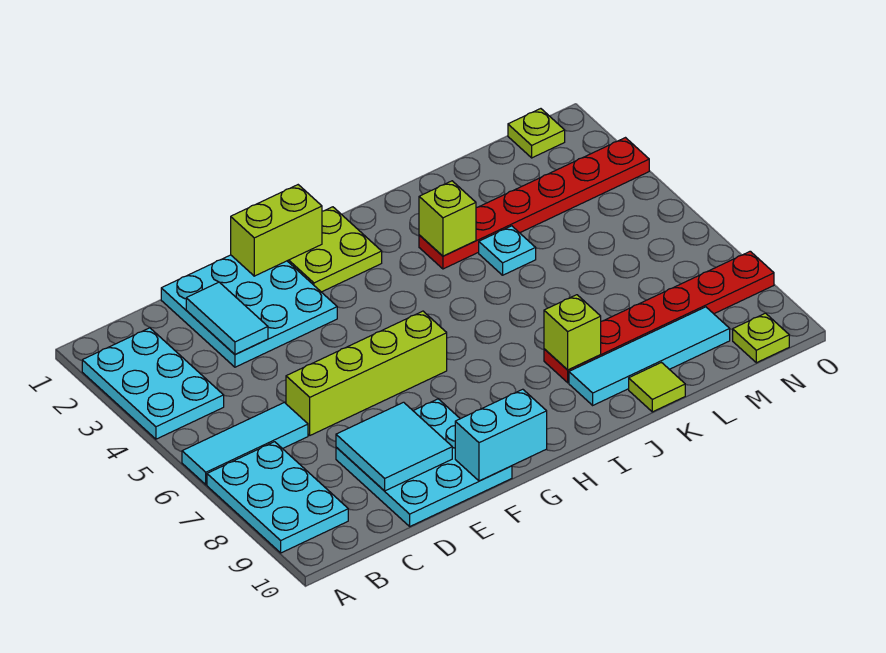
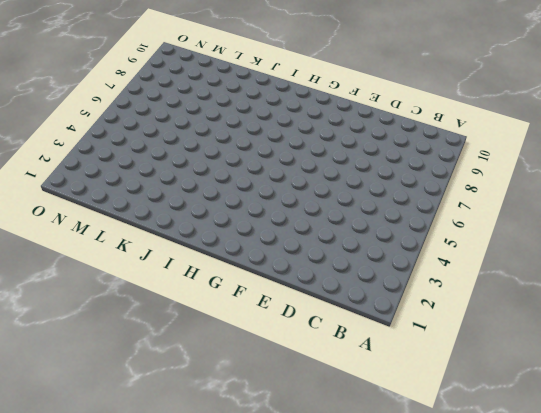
none -> cyan 2x3 plate [82,328,224,439]
none -> cyan 1x3 tile [182,402,308,485]
none -> cyan 2x3 plate [207,442,348,553]

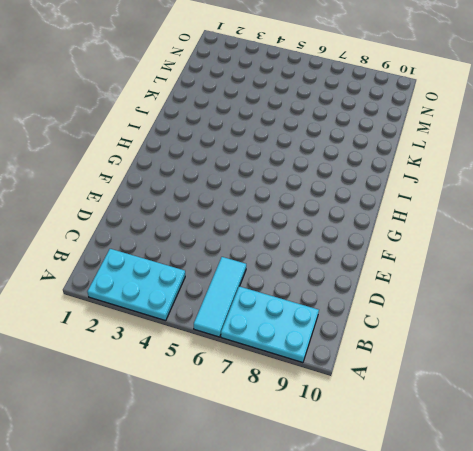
none -> cyan 3x3 plate [161,255,337,367]
none -> lime 1x4 brick [286,311,447,435]
none -> cyan 3x3 plate [336,399,512,526]

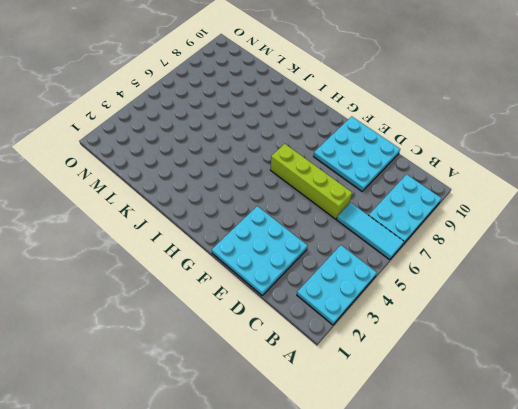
none -> lime 2x2 plate [288,207,382,292]
none -> red 1x6 plate [419,138,649,269]
none -> red 1x6 plate [544,251,774,383]

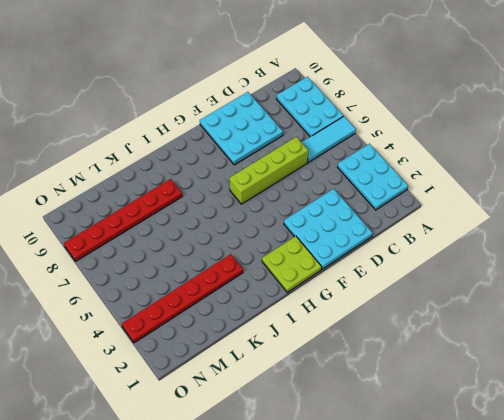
none -> cyan 1x4 tile [569,307,730,405]
none -> cyan 1x1 plate [479,226,536,275]
none -> lime 1x1 tile [629,363,685,412]

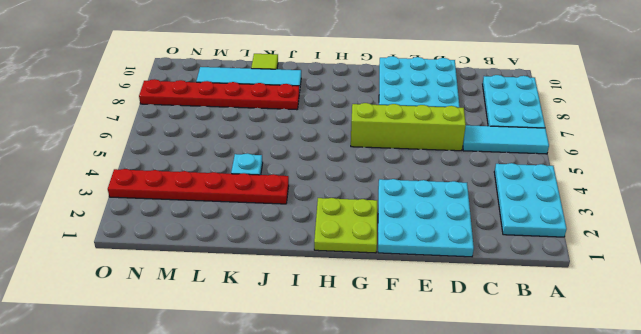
none -> lime 1x1 plate [508,109,565,158]
none -> lime 1x1 plate [733,313,789,363]
none -> cyan 1x2 tile [186,282,268,354]

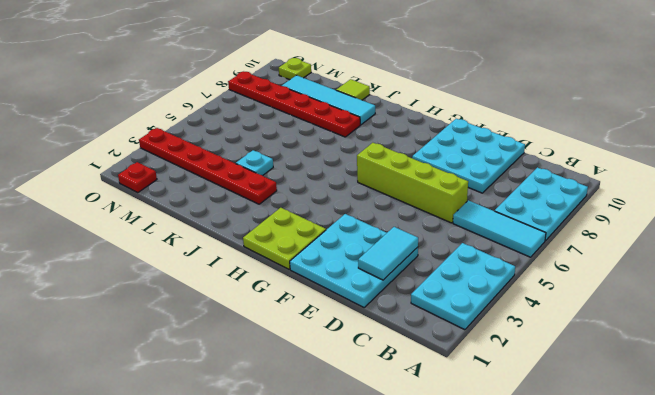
red 1x1 plate [118,162,157,193] -> lime 1x1 plate [508,109,565,158]
none -> cyan 2x2 tile [336,402,452,491]
none -> lime 1x2 brick [231,185,322,276]
none -> cyan 1x2 brick [455,389,547,481]

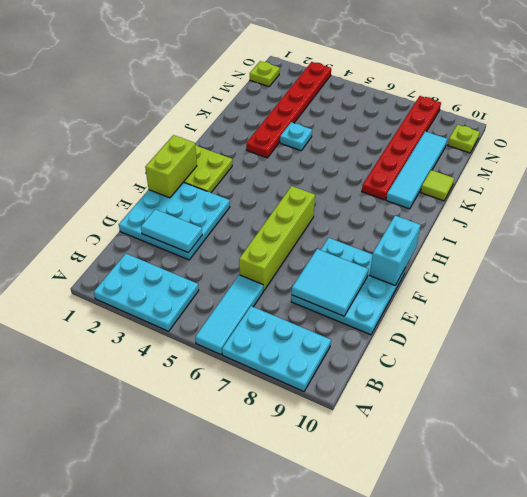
none -> lime 1x1 brick [419,181,476,256]
none -> lime 1x1 brick [544,295,601,370]

